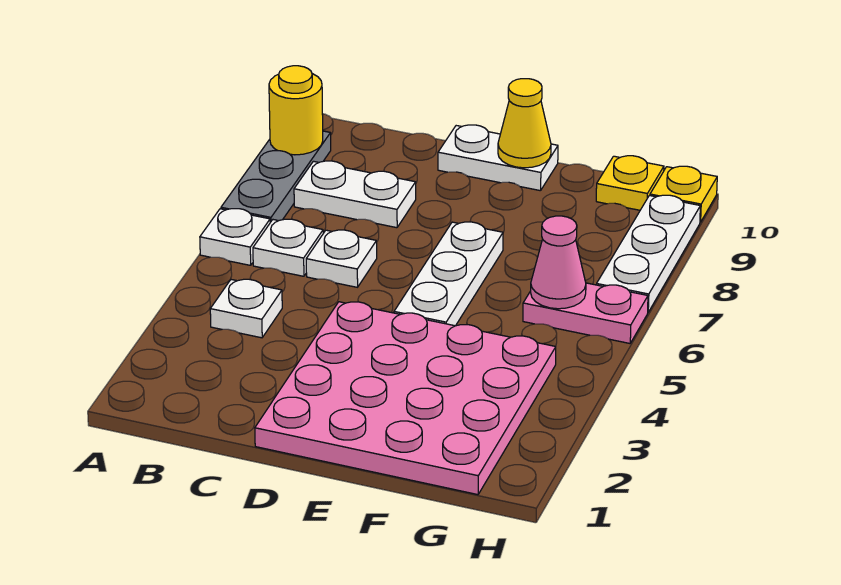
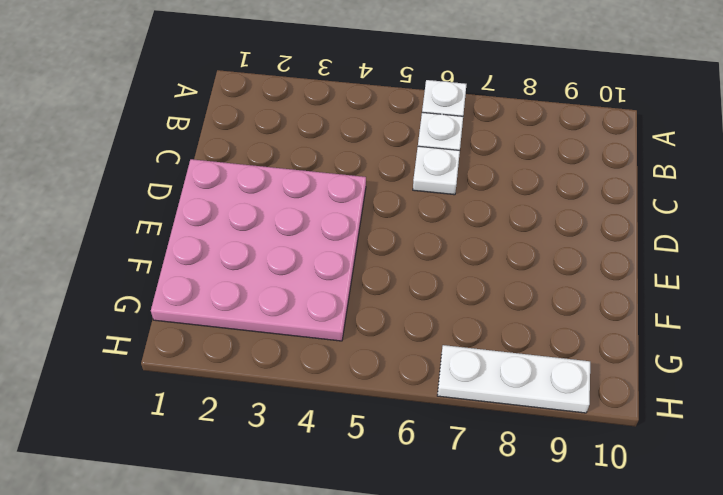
none -> grey 1x3 plate [221,131,331,222]
none -> white 1x1 plate [210,279,282,338]
none -> white 1x2 plate [294,161,416,228]

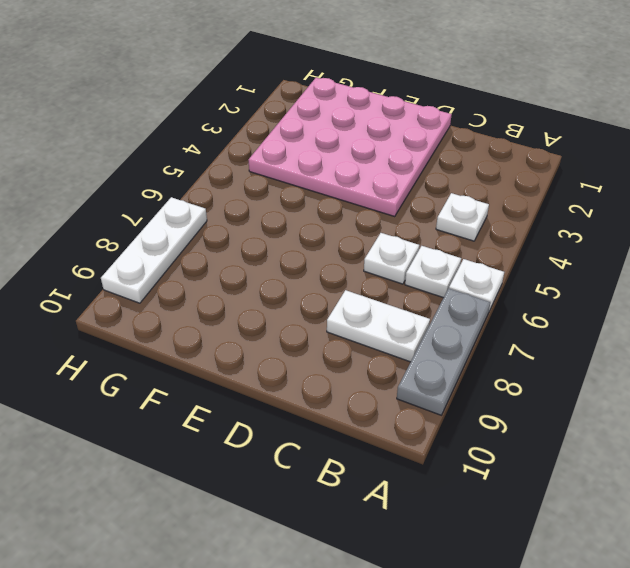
none -> white 1x2 plate [438,125,558,191]
none -> white 1x3 plate [394,222,503,326]
none -> pink 1x2 plate [523,283,648,343]

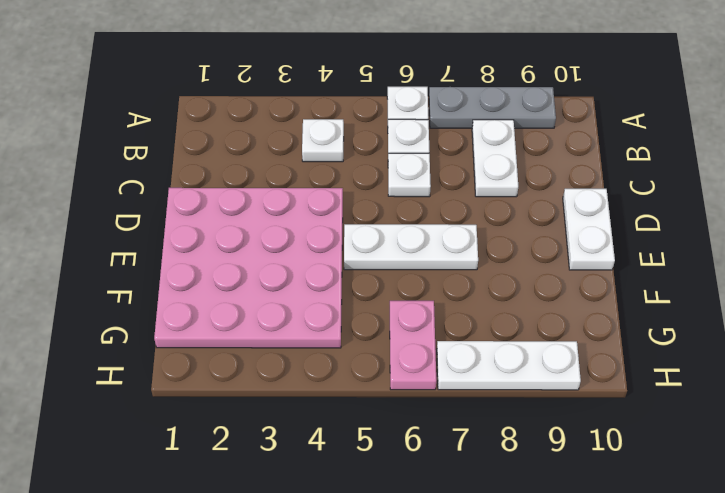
none -> yellow 1x1 plate [596,156,664,210]
none -> yellow 1x1 plate [650,166,717,222]
none -> yellow 1x1 round brick [269,66,323,155]

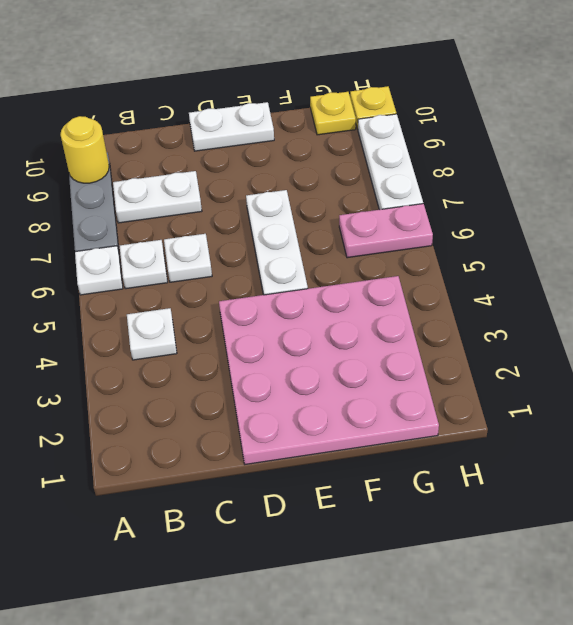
none -> yellow 1x1 cone [498,79,551,168]
none -> pink 1x1 cone [531,216,586,309]

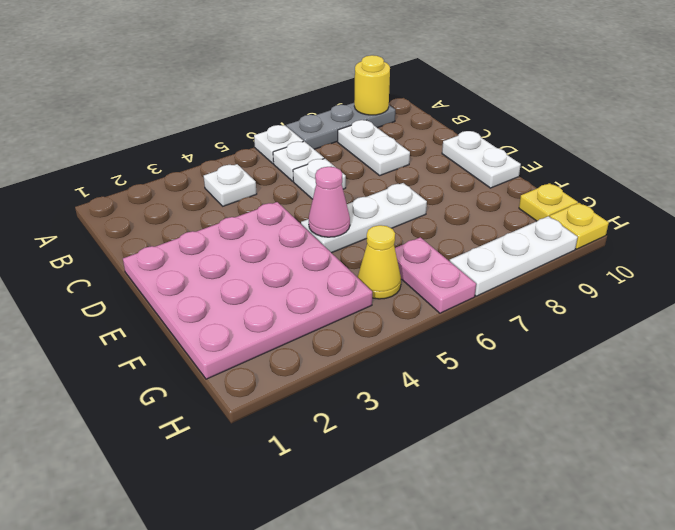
pink 1x1 cone [309,167,350,237] -> pink 1x1 cone moved to [531,216,586,309]
yellow 1x1 cone [358,225,401,299] -> yellow 1x1 cone moved to [498,79,551,168]

